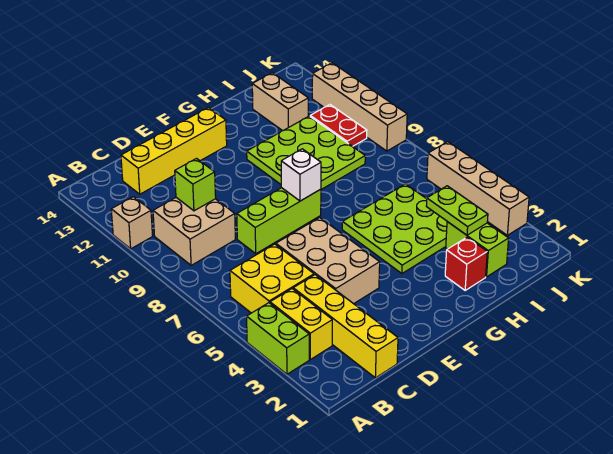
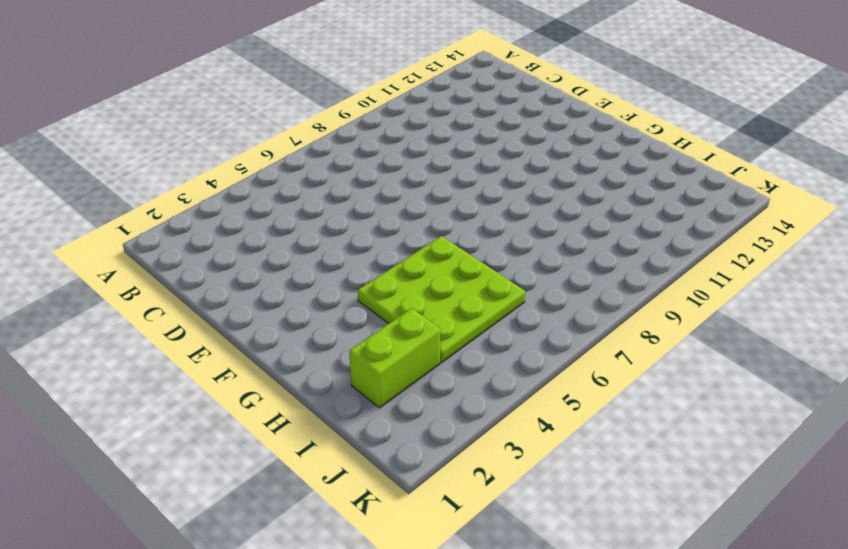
none -> lime 1x2 brick [247,303,309,374]
none -> tan 1x1 brick [111,197,153,249]
none -> yellow 1x2 brick [270,289,332,359]

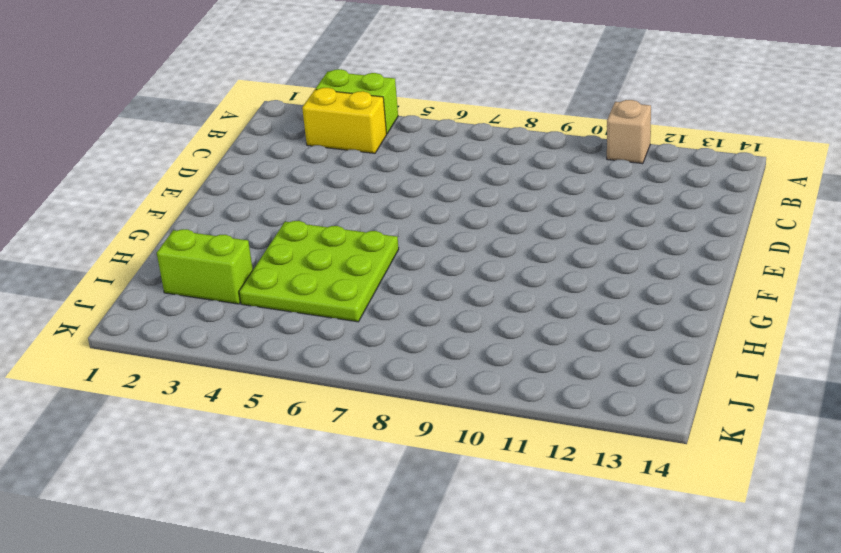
none -> yellow 2x2 brick [230,244,314,313]
none -> tan 2x2 brick [153,198,235,265]
none -> yellow 1x4 brick [293,275,398,378]

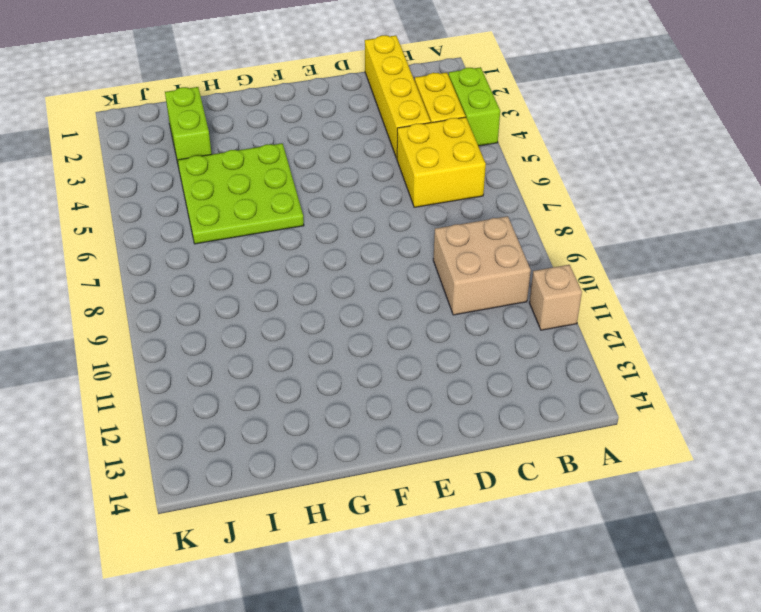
none -> yellow 1x4 brick [121,108,227,194]
none -> tan 2x3 brick [276,218,380,304]
none -> lime 1x3 brick [237,188,321,254]

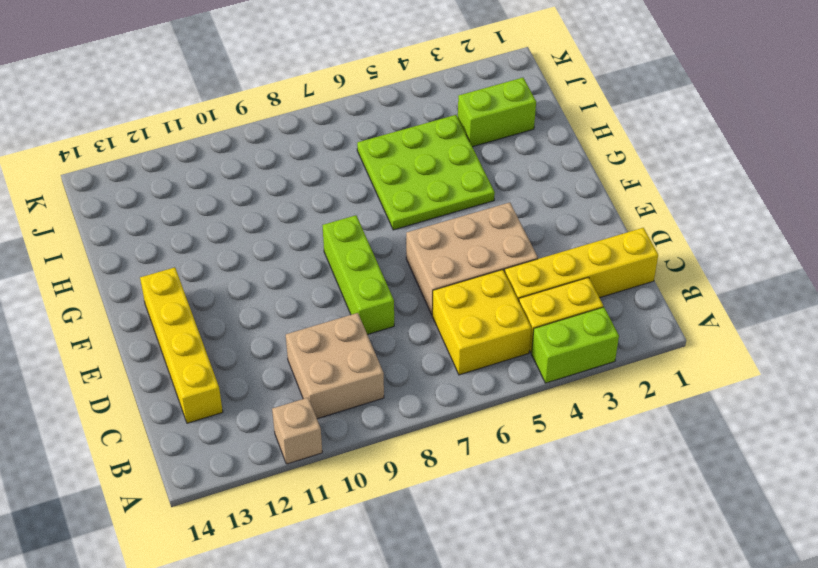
none -> lime 3x3 plate [247,116,365,189]
none -> red 1x1 brick [445,237,487,290]
none -> tan 1x2 brick [252,73,308,131]

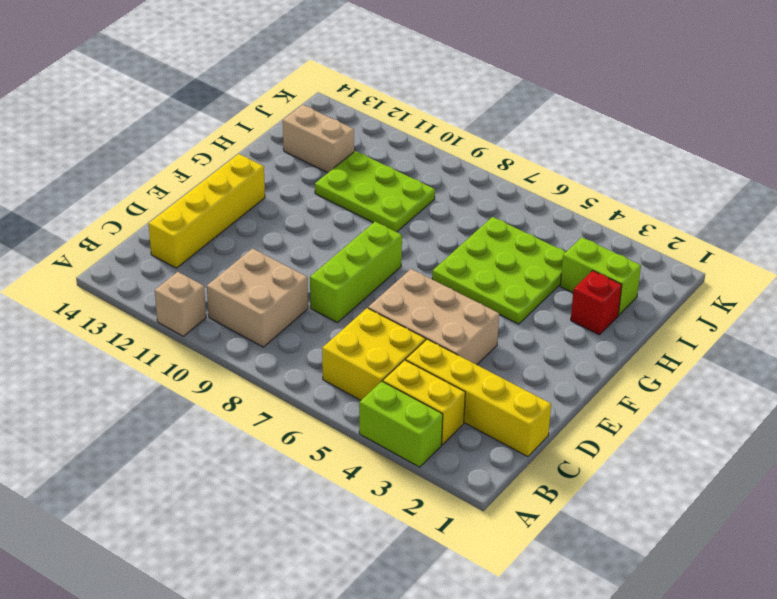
lime 2x3 plate [315,151,435,232] -> lime 3x3 plate [247,116,365,189]
none -> red 1x2 plate [310,105,367,146]
none -> tan 1x4 brick [427,142,529,235]
none -> tan 1x4 brick [312,63,407,151]

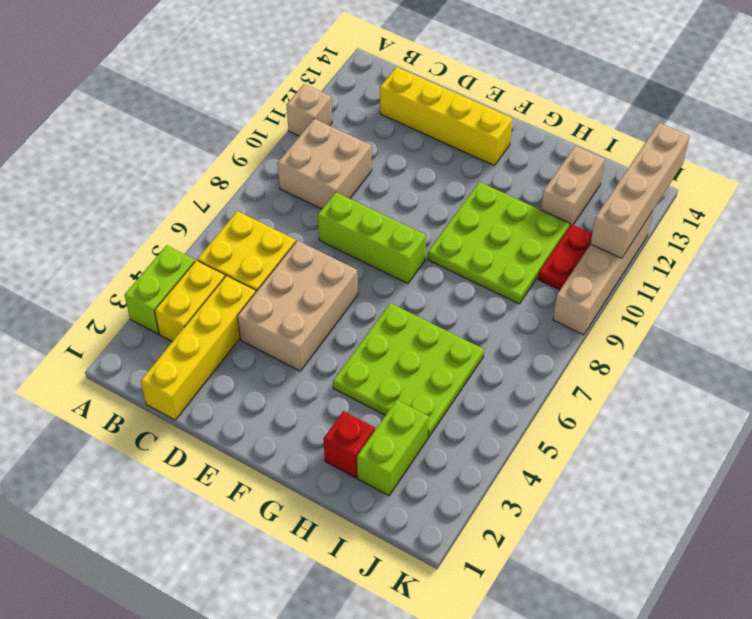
tan 1x4 brick [591,123,690,258] -> tan 1x4 brick moved to [427,142,529,235]
none -> lime 1x1 brick [175,159,216,211]
none -> white 1x1 brick [281,149,321,201]
none -> lime 1x2 plate [426,186,488,235]

